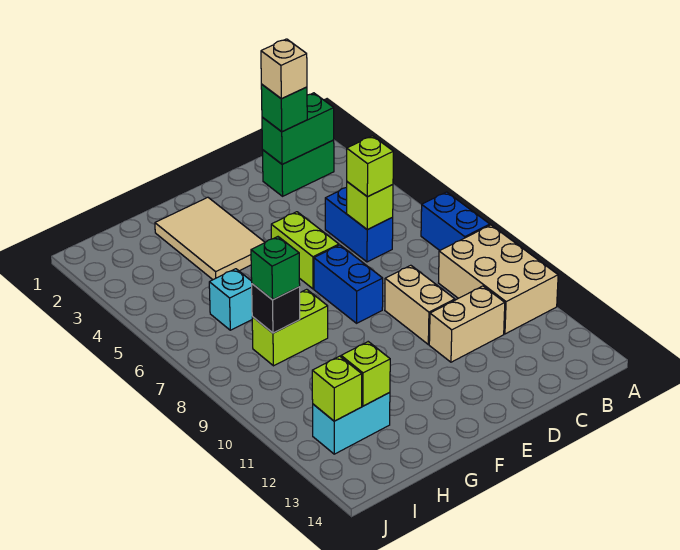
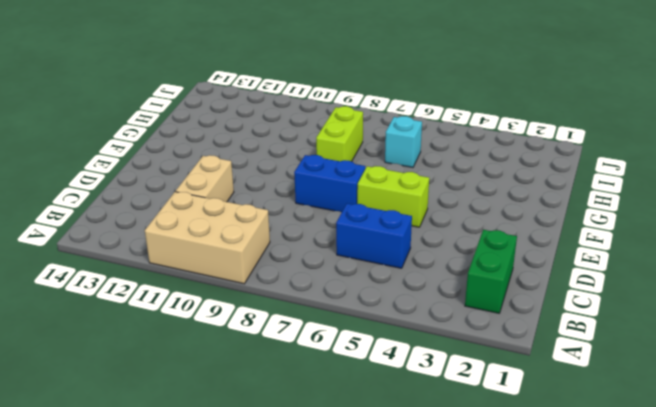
none -> blue 1x2 brick [421,192,490,250]
none -> tan 1x2 brick [385,265,455,344]
none -> tan 2x3 tile [155,197,265,280]

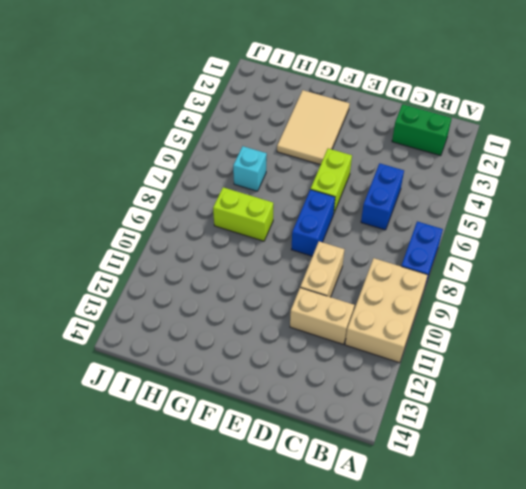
none -> cyan 1x2 brick [313,392,390,454]
none -> green 1x2 brick [262,93,334,164]
none -> lime 1x1 brick [347,182,393,230]

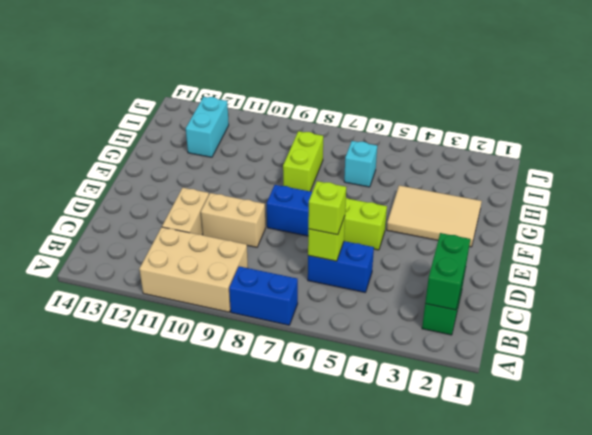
none -> black 1x1 brick [252,284,300,333]
none -> lime 1x1 brick [341,342,390,406]
none -> lime 1x1 brick [312,356,362,421]

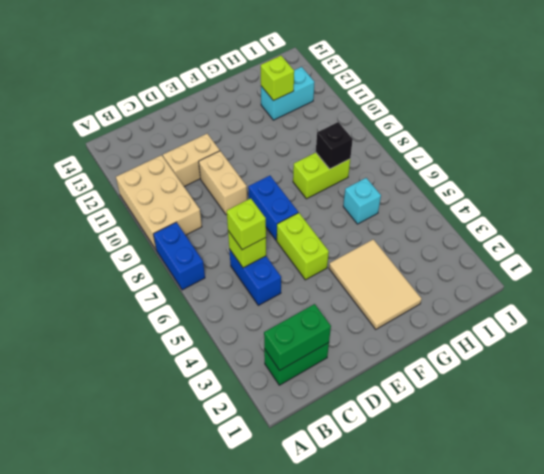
none -> lime 1x1 brick [312,356,362,421]
none -> green 1x1 brick [261,84,307,132]
none -> green 1x1 brick [251,237,300,300]

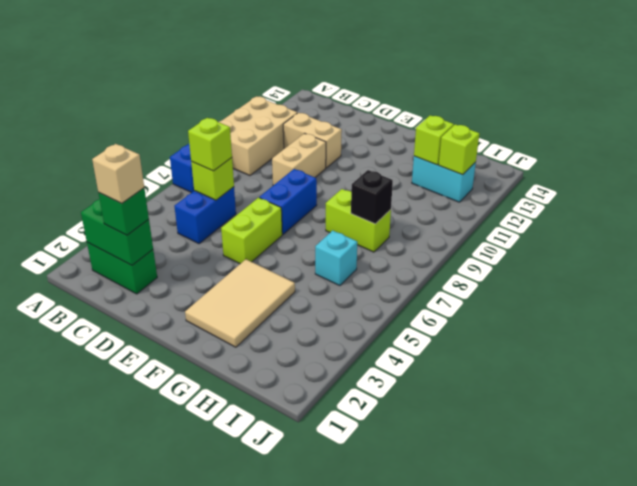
none -> green 1x1 brick [251,237,300,300]

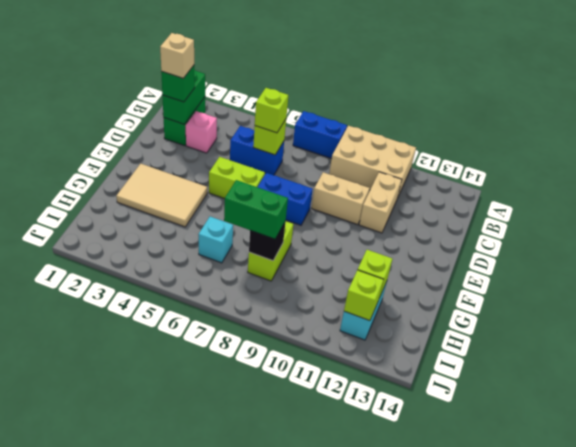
pink 1x1 brick [186,111,217,153] -> none
green 1x2 brick [224,180,288,239] -> green 1x1 brick [251,237,300,300]

